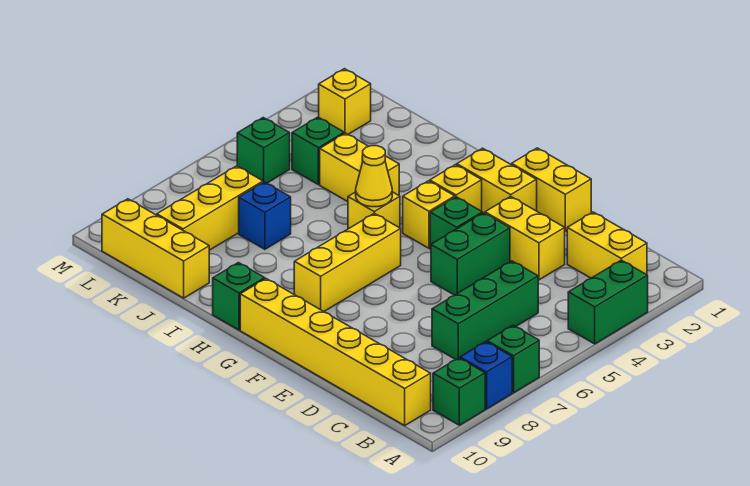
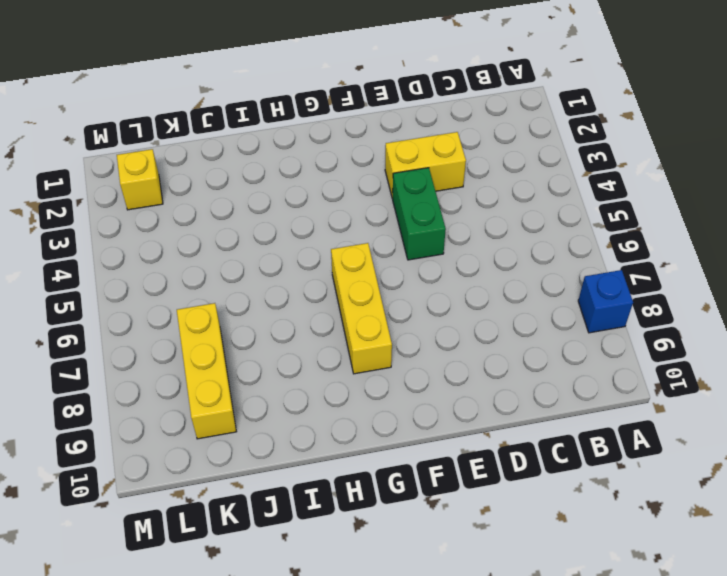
none -> green 1x2 brick [568,260,648,344]
none -> green 1x1 brick [487,325,539,393]
none -> green 1x1 brick [433,358,485,425]

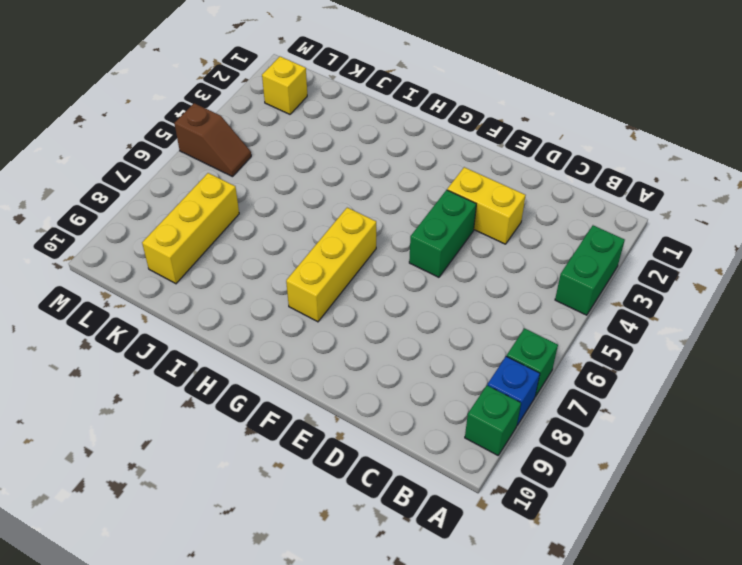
brown 1x2 slope [174,103,251,177] -> green 1x1 brick [237,118,290,183]
none -> yellow 1x2 brick [567,212,647,278]
none -> yellow 1x6 brick [240,279,431,425]
none -> green 1x3 brick [432,261,538,360]

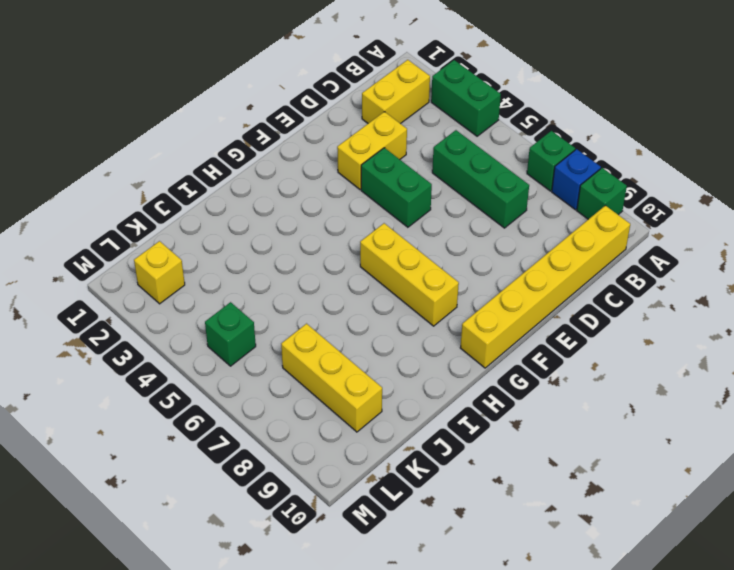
none -> yellow 1x2 brick [512,148,591,231]
none -> yellow 1x2 brick [457,148,537,213]
none -> green 1x1 brick [430,197,482,249]

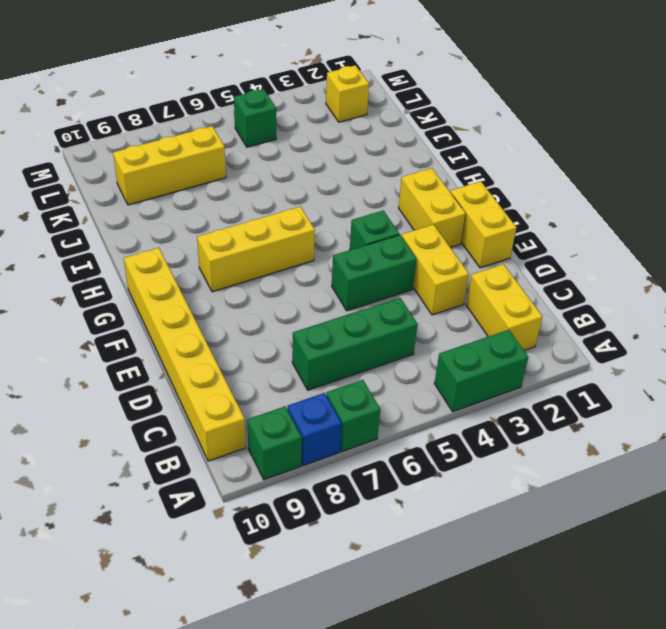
none -> yellow 1x1 brick [430,165,482,211]
none -> yellow 1x1 brick [403,181,455,248]
none -> yellow 1x1 brick [348,192,400,229]

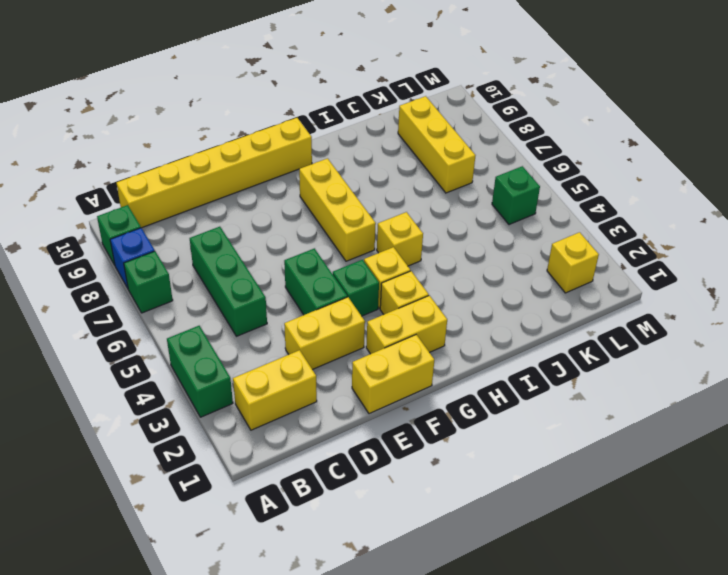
none -> green 1x1 brick [213,263,265,330]
none -> yellow 1x2 brick [320,133,399,202]
none -> blue 1x1 brick [239,182,291,249]

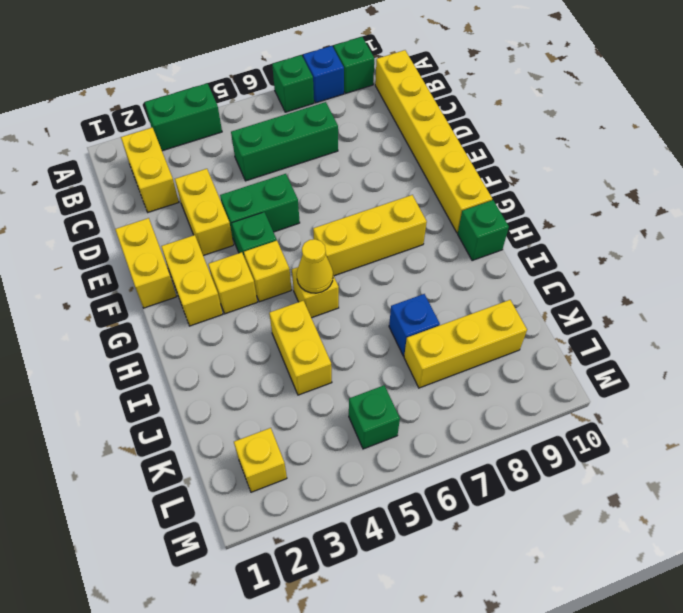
none -> yellow 1x3 brick [102,199,209,298]
none -> green 1x1 brick [292,117,344,185]

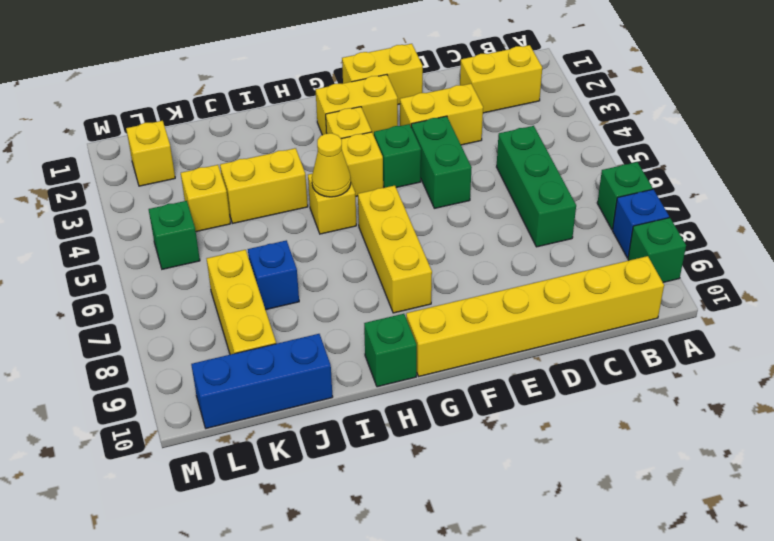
blue 1x3 brick [191,334,333,428] -> yellow 1x3 brick [102,199,209,298]
yellow 1x1 brick [181,165,231,232] -> green 1x1 brick [292,117,344,185]
none -> green 1x2 brick [568,260,648,344]

